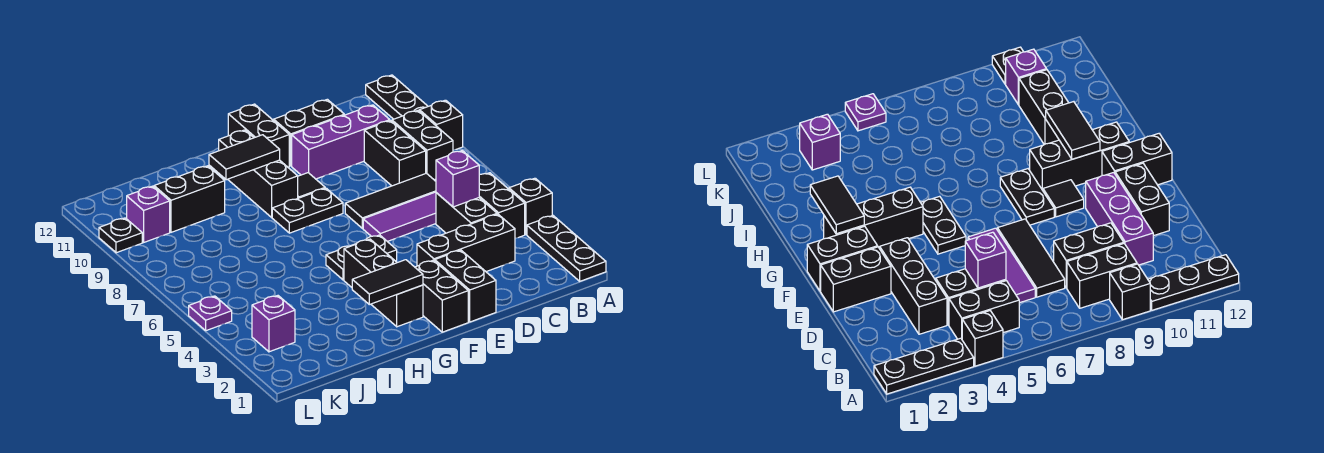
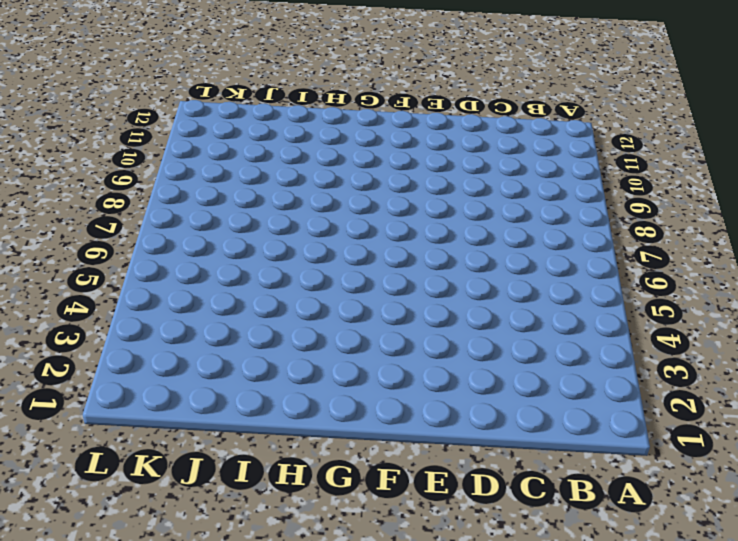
none -> black 1x3 plate [527,215,606,281]
none -> black 1x1 brick [509,178,552,235]
none -> black 1x1 brick [419,100,463,150]

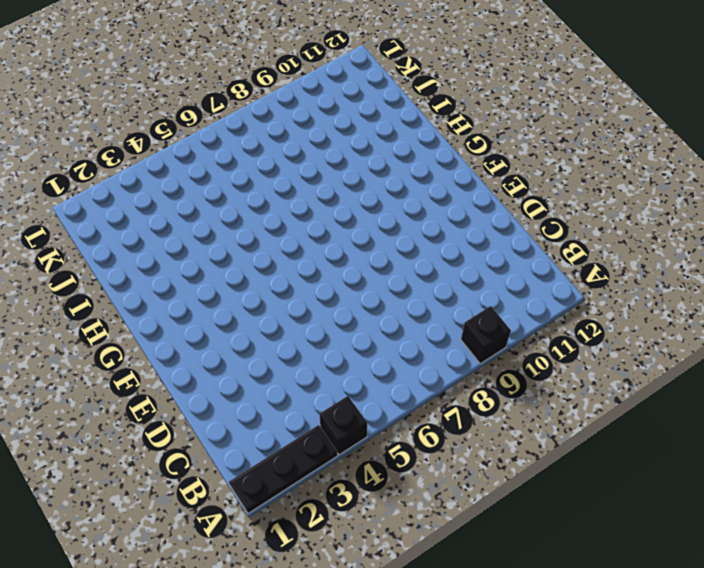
none -> black 1x3 plate [366,75,428,119]
none -> black 1x2 brick [479,173,525,238]
none -> black 1x2 brick [392,111,453,180]

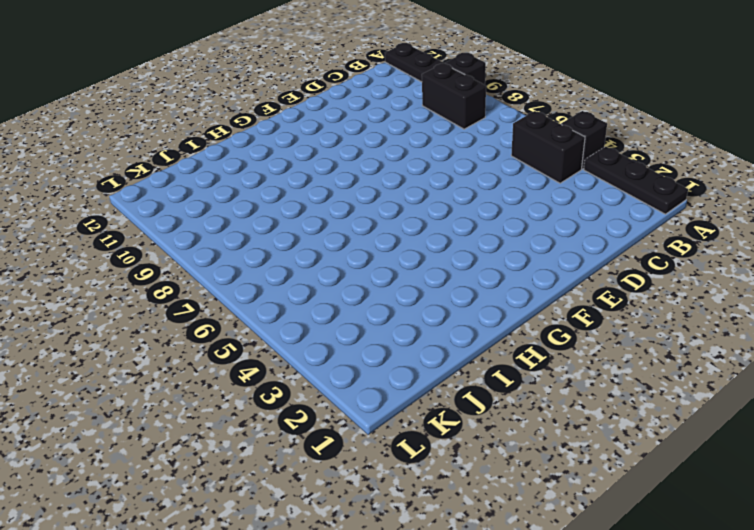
none -> black 1x3 brick [417,214,515,272]
none -> black 1x2 brick [436,193,497,233]
none -> purple 1x3 tile [363,192,436,241]

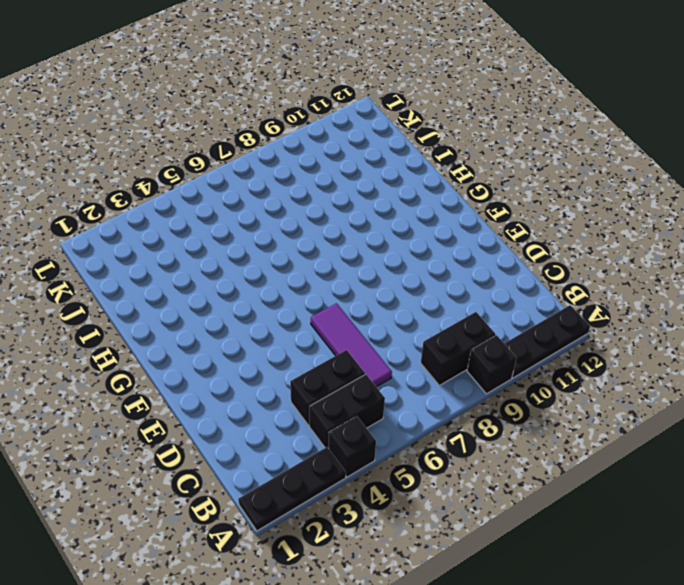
none -> black 1x3 brick [417,214,515,272]
none -> black 1x3 tile [345,173,436,228]
none -> black 1x2 brick [364,121,426,186]

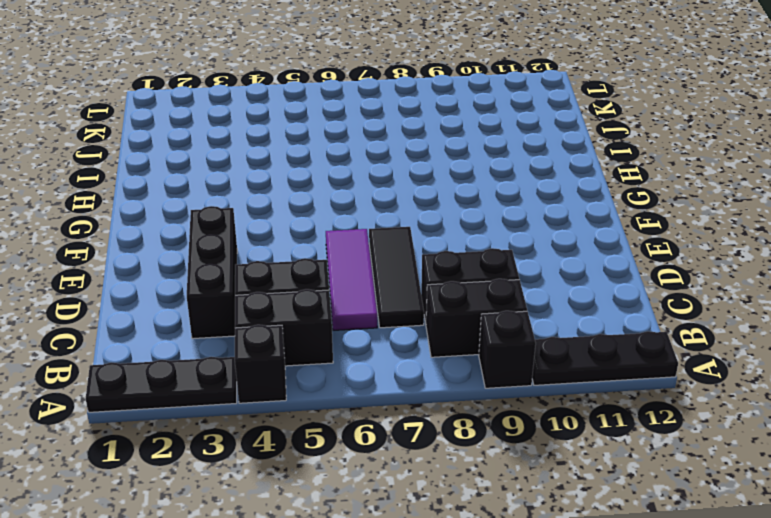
none -> purple 1x3 brick [292,105,390,179]
none -> black 1x2 brick [274,99,344,166]
none -> black 1x2 brick [435,250,496,322]

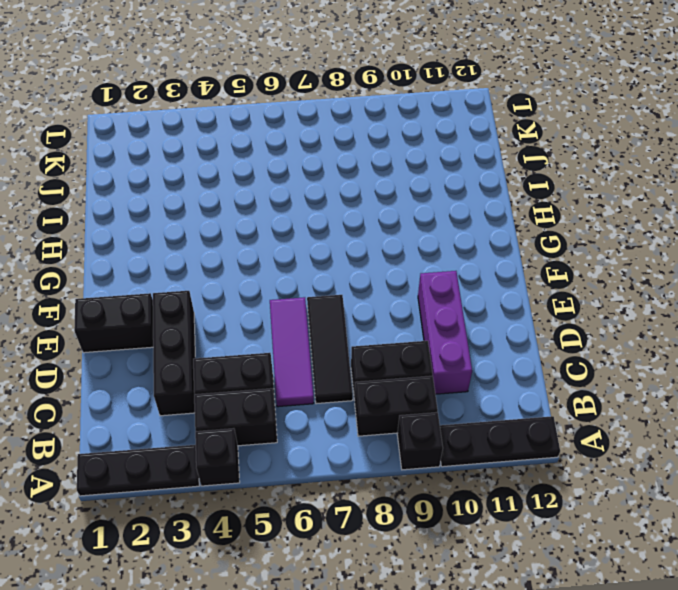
none -> black 1x2 brick [274,99,344,166]
none -> black 1x2 brick [415,260,468,332]
none -> black 1x2 plate [326,235,397,280]

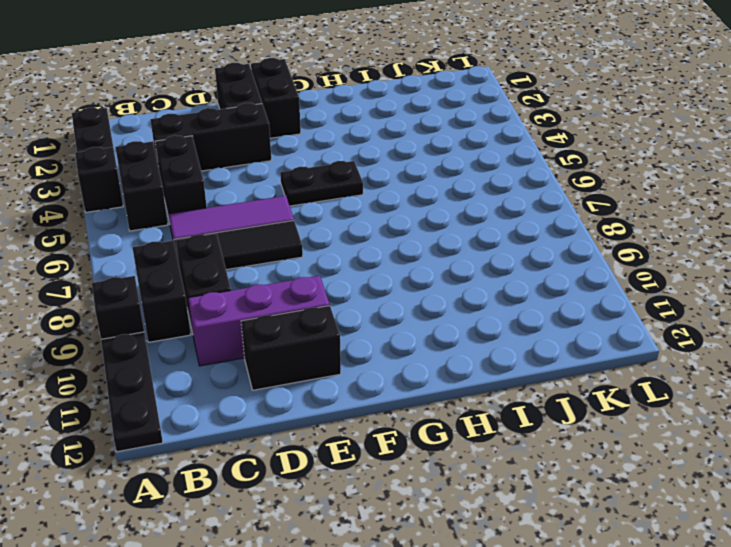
none -> black 1x2 plate [272,188,343,233]
none -> black 1x1 tile [298,173,325,198]
none -> black 1x2 brick [228,104,289,167]

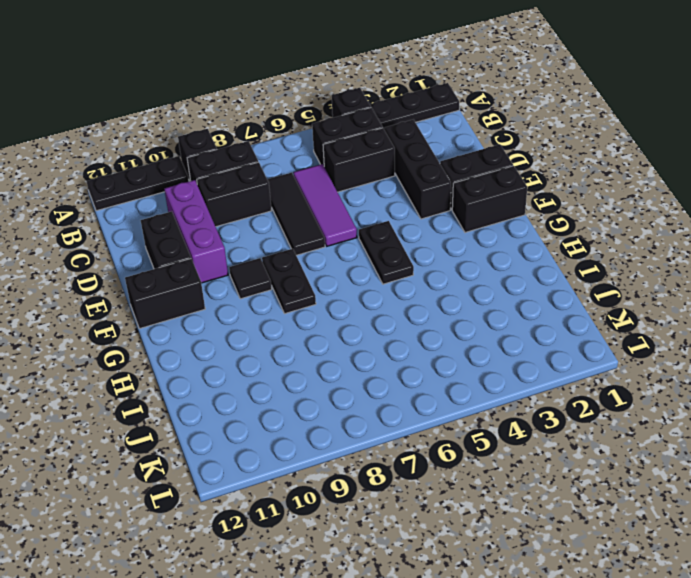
none -> black 1x3 brick [344,239,423,327]
none -> black 1x3 brick [219,130,298,217]
none -> black 1x2 brick [154,166,225,232]

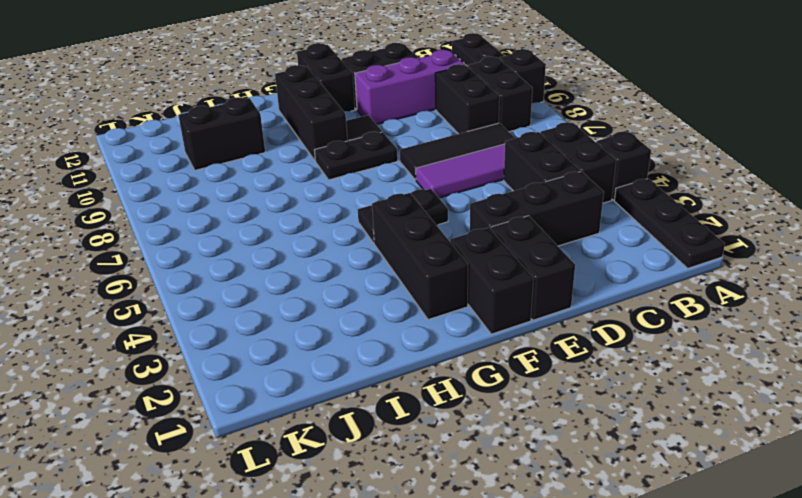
none -> purple 1x1 brick [252,296,295,352]
none -> purple 1x1 brick [127,186,170,242]
none -> purple 1x1 plate [189,296,232,331]

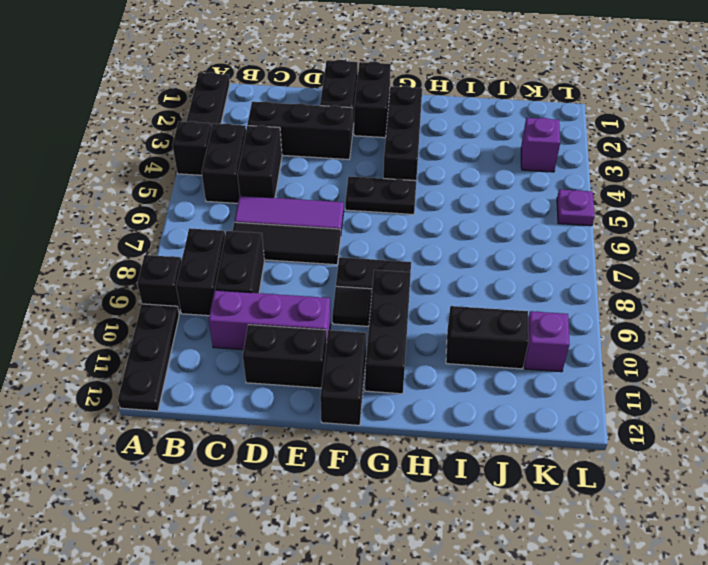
none -> black 1x1 plate [99,218,142,253]
none -> purple 1x1 brick [436,151,479,207]
none -> black 1x2 tile [352,260,423,304]

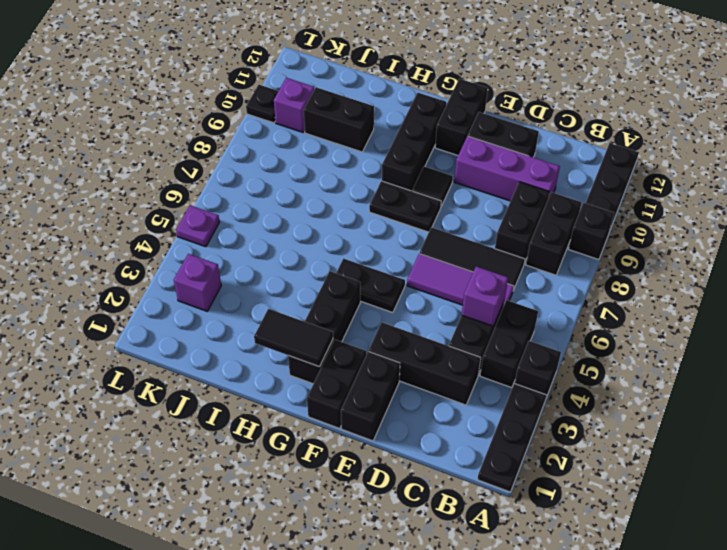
none -> black 1x2 tile [209,135,280,180]

